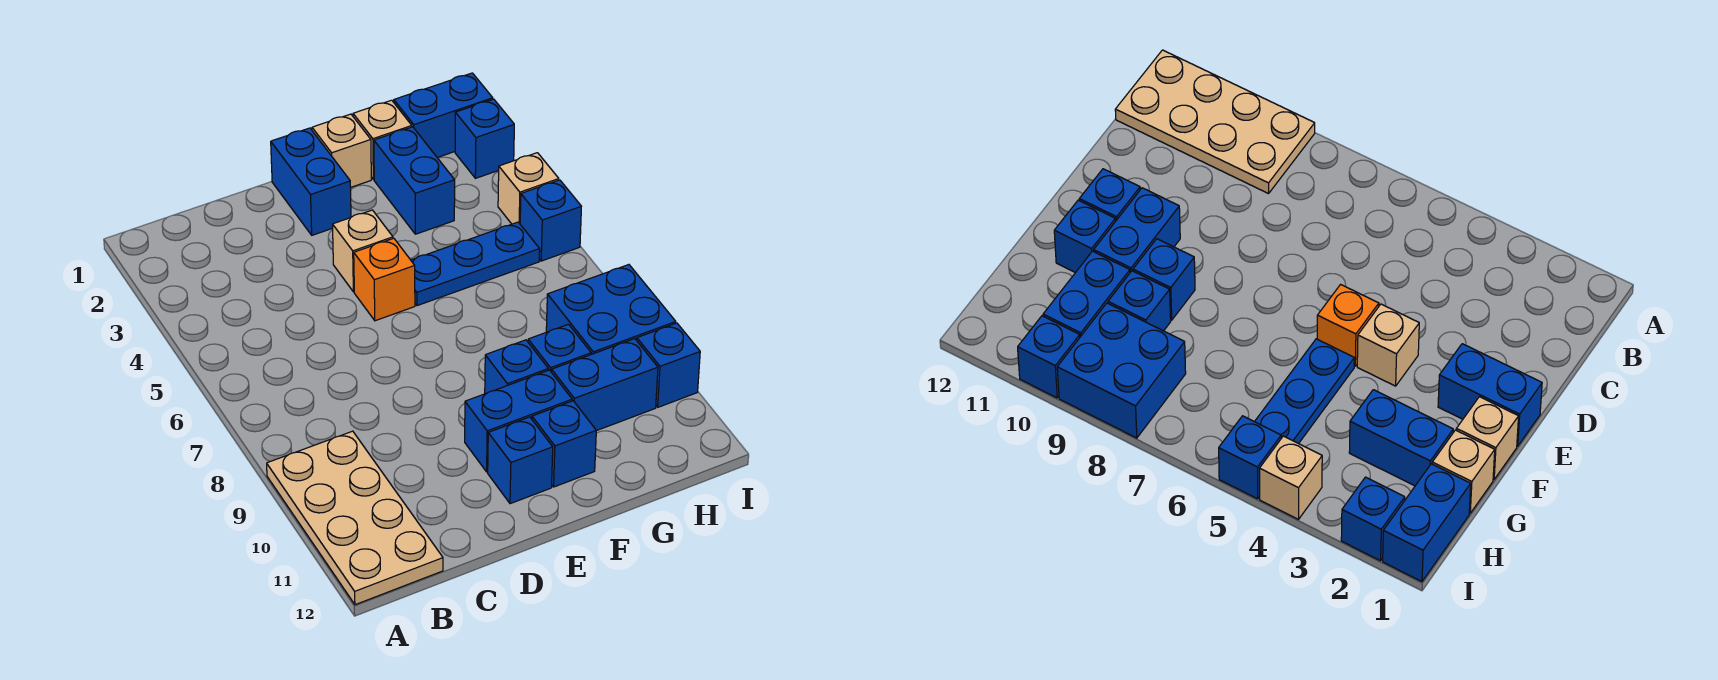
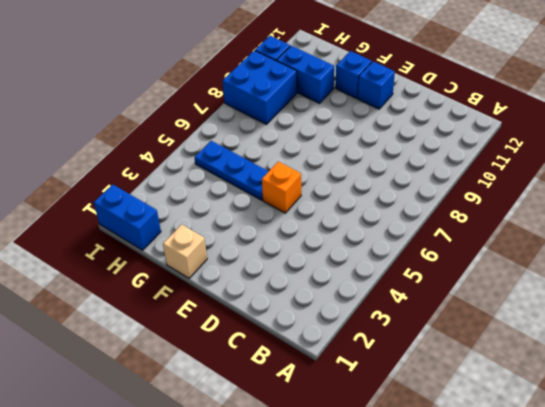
none -> tan 2x4 plate [267,431,443,605]
none -> blue 1x2 brick [271,128,351,235]
none -> tan 1x1 brick [333,210,393,292]

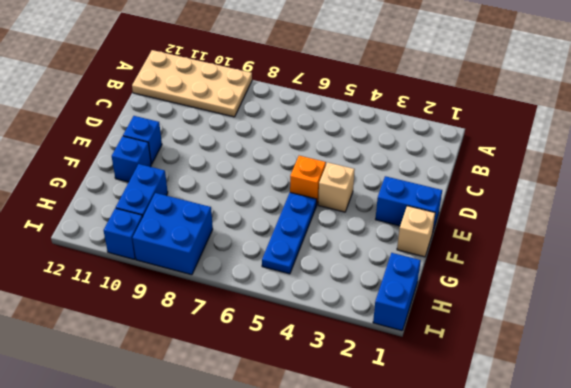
none -> blue 1x2 brick [465,370,572,472]
none -> blue 1x1 brick [485,340,548,394]
none -> tan 1x1 brick [353,100,412,180]

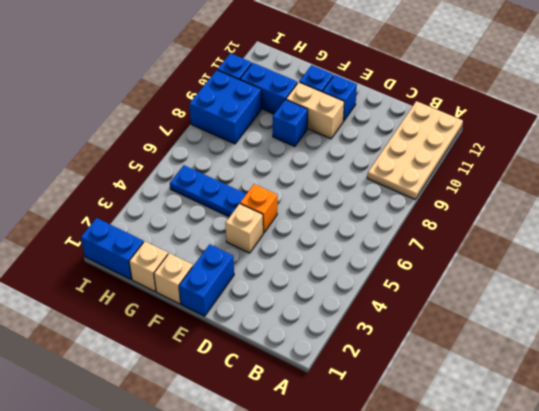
tan 1x2 brick [286,82,344,139] -> blue 1x2 brick [465,370,572,472]
none -> blue 1x2 brick [374,127,455,234]
none -> blue 1x1 brick [528,324,591,372]
none -> blue 1x1 brick [455,99,514,178]

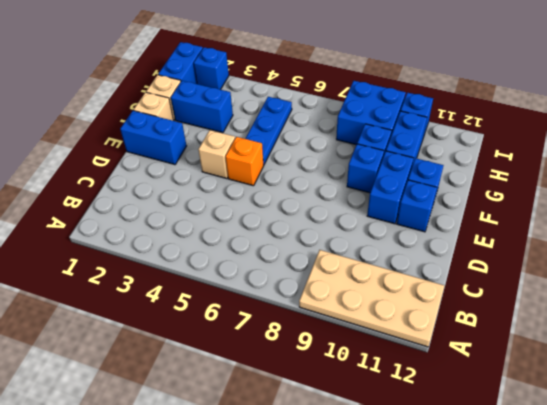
none -> tan 1x1 brick [498,153,559,224]
none -> blue 1x1 brick [520,180,581,261]

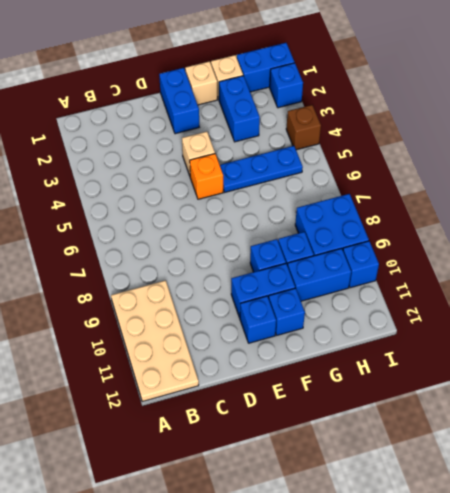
brown 1x1 brick [286,105,321,150] -> tan 1x1 brick [498,153,559,224]
none -> blue 1x1 brick [520,180,581,261]

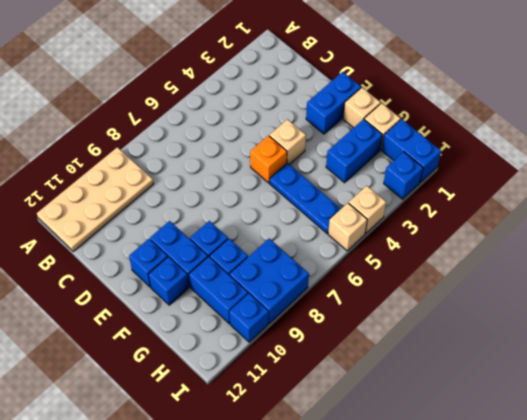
tan 1x1 brick [328,203,367,251] -> blue 1x1 brick [520,180,581,261]

